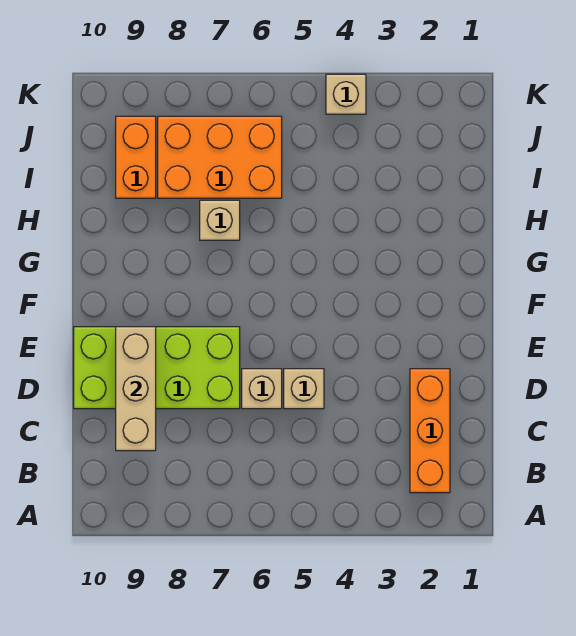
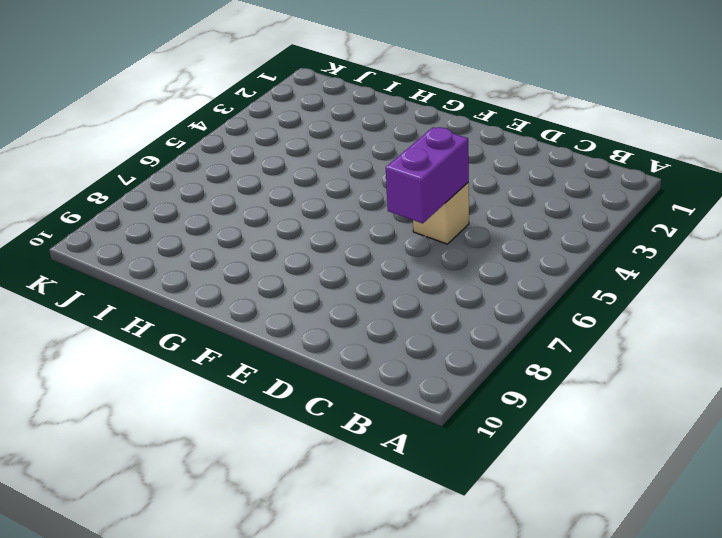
purple 1x2 brick [386,127,469,223] -> none
none -> orange 1x3 brick [410,369,450,493]
none -> tan 1x1 brick [242,369,282,409]

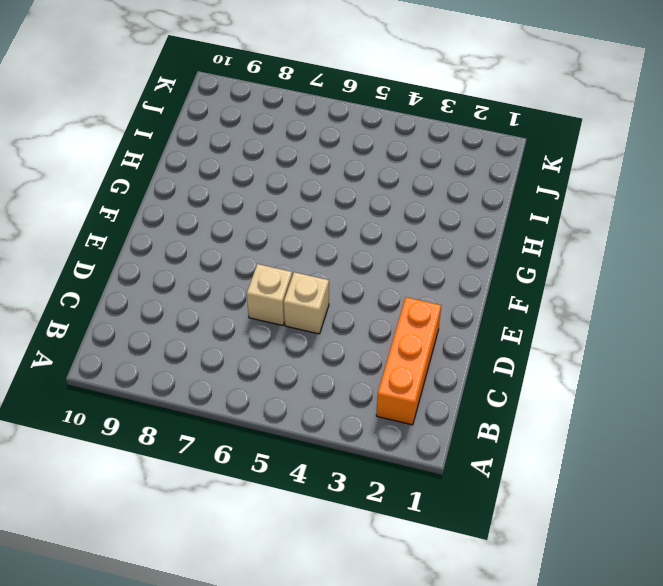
none -> lime 2x4 brick [74,327,240,409]
none -> tan 1x1 brick [200,200,240,240]

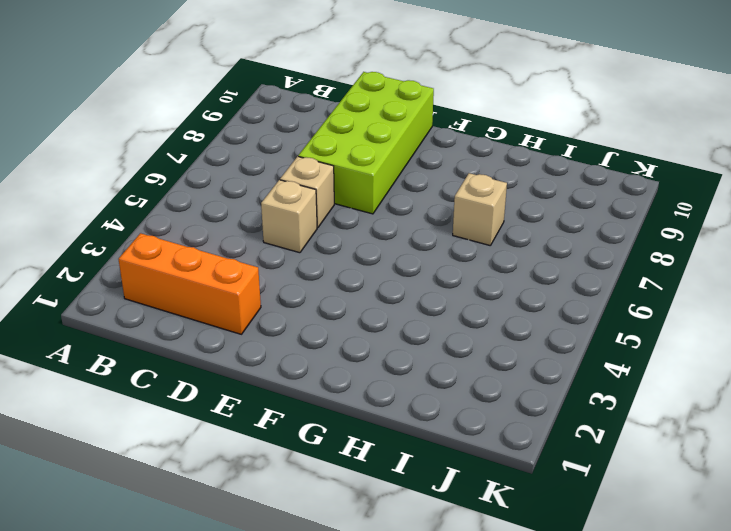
none -> orange 2x3 brick [158,116,282,198]
none -> orange 1x2 brick [116,116,156,198]

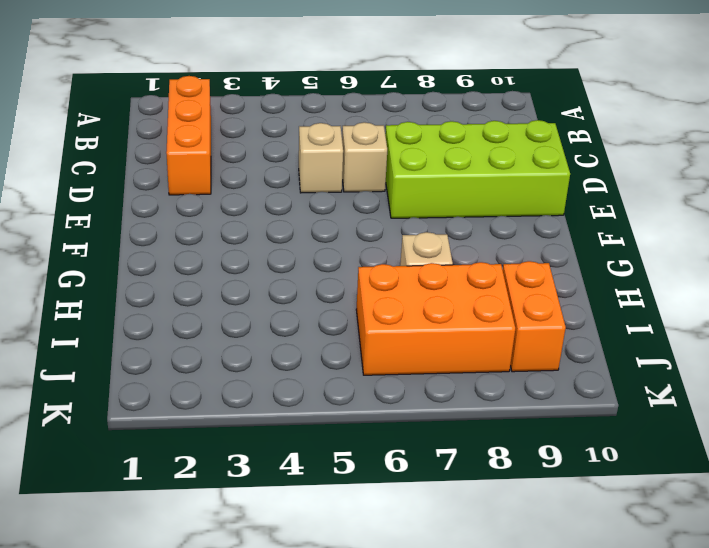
none -> tan 1x1 brick [326,74,366,114]
none -> tan 1x3 brick [116,327,156,451]

